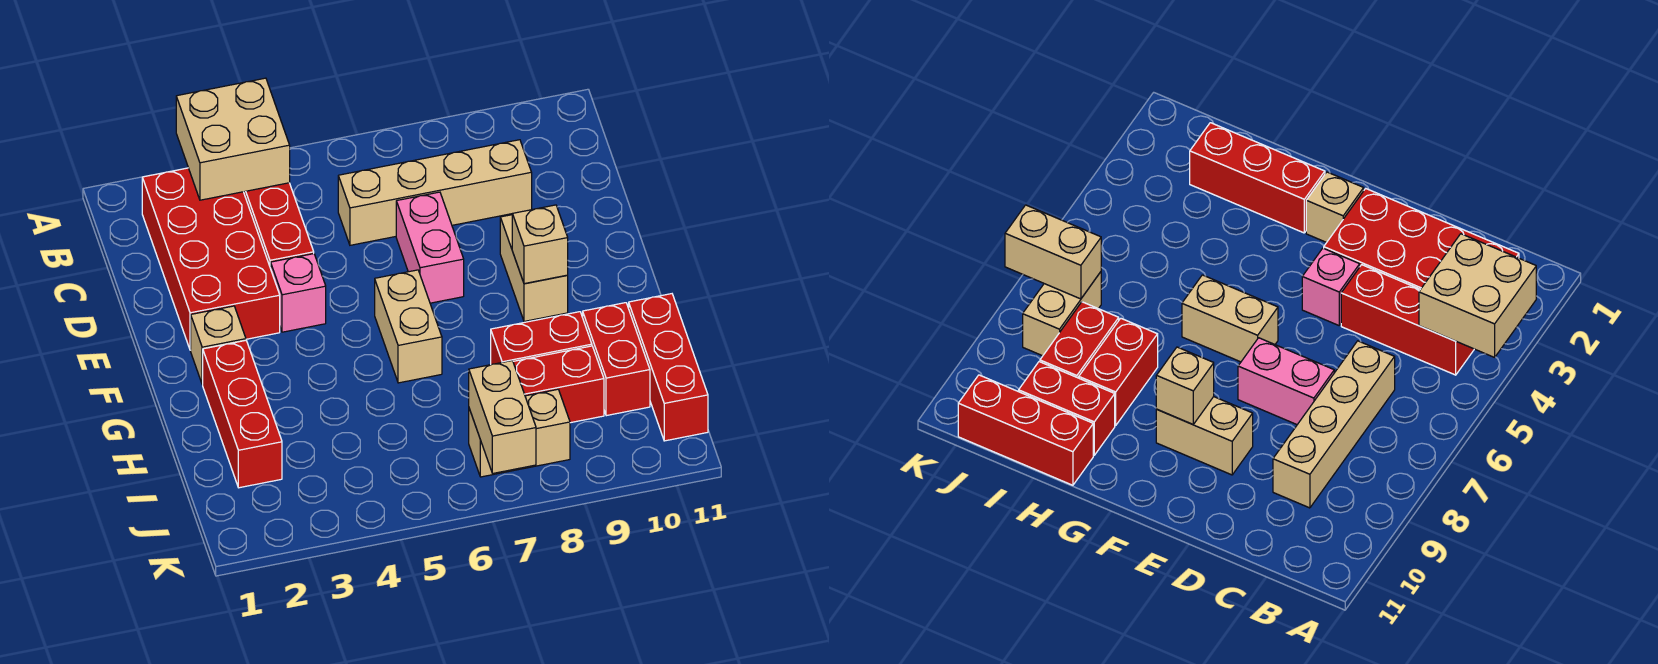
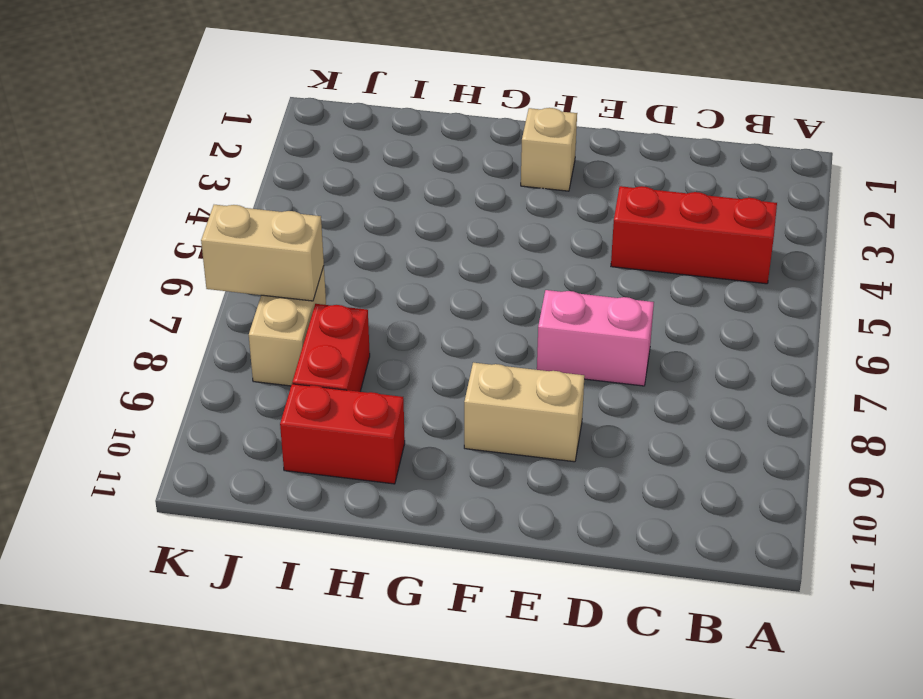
none -> red 2x4 brick [142,168,280,350]
none -> tan 1x4 brick [338,140,532,245]
none -> pink 1x1 brick [271,254,326,332]

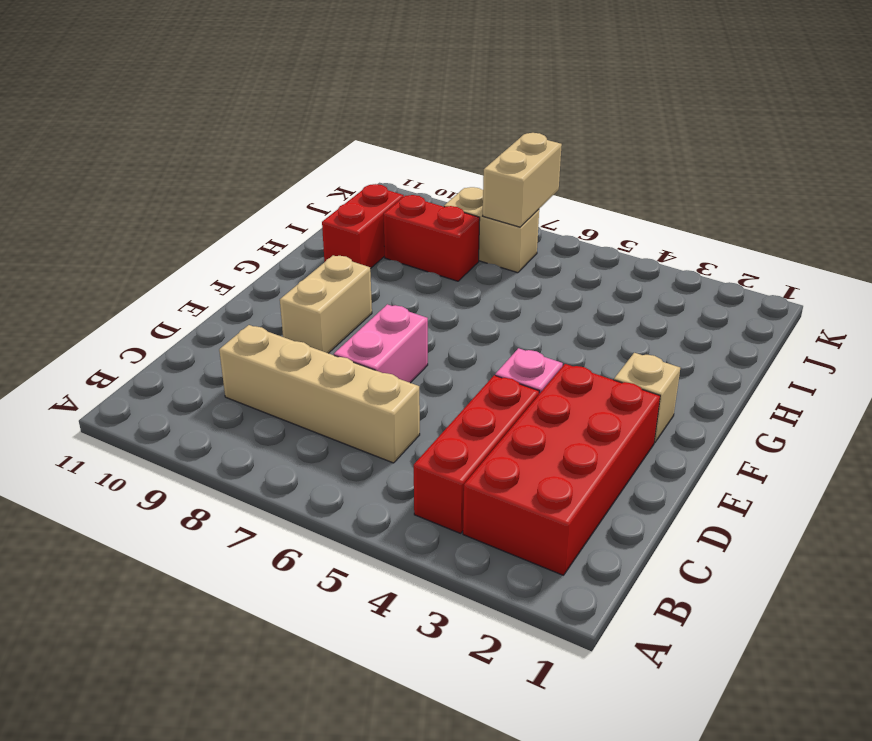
none -> tan 1x2 brick [375,270,442,383]
none -> red 1x3 brick [203,341,282,488]
none -> red 1x2 brick [491,312,592,365]

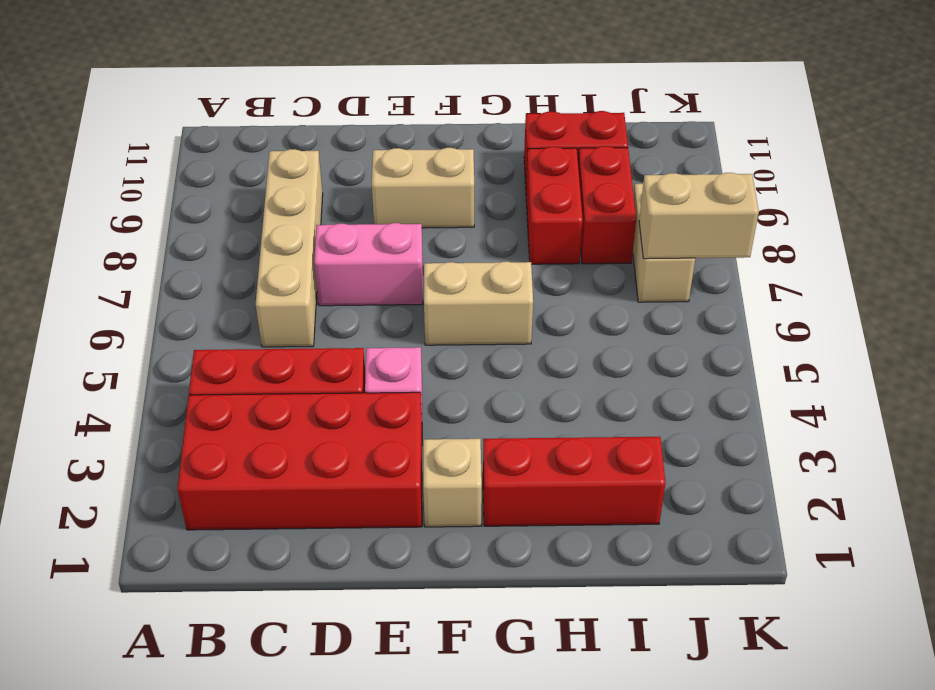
none -> red 1x3 brick [629,294,708,441]
none -> tan 2x2 brick [176,78,290,200]
none -> tan 1x1 brick [512,205,568,284]

